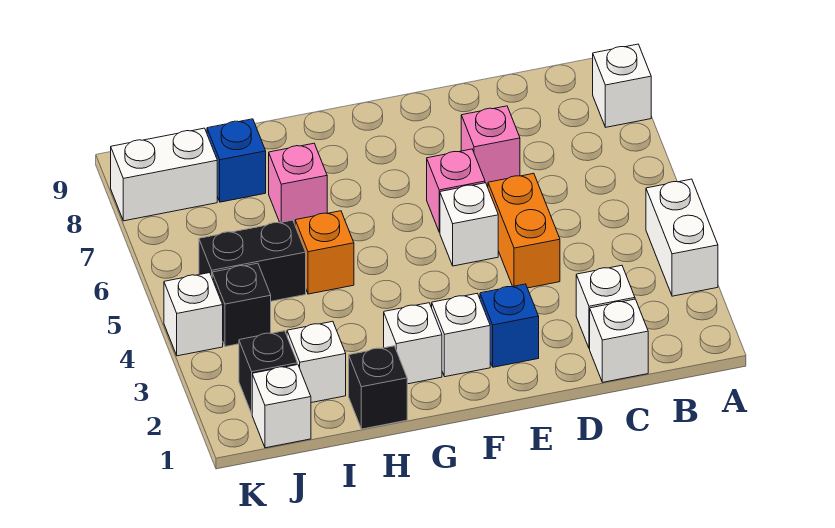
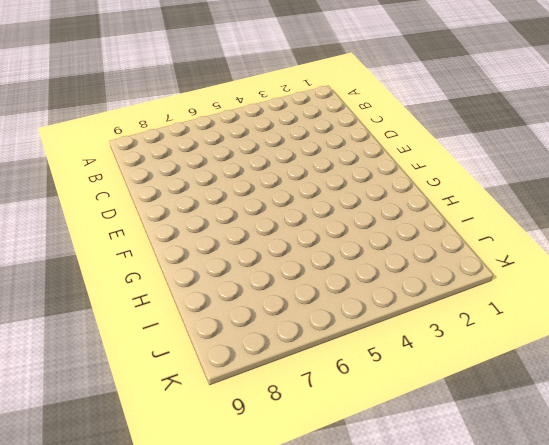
none -> white 1x2 brick [646,179,718,296]
none -> white 1x1 brick [593,44,651,127]
none -> white 1x1 brick [590,299,648,382]

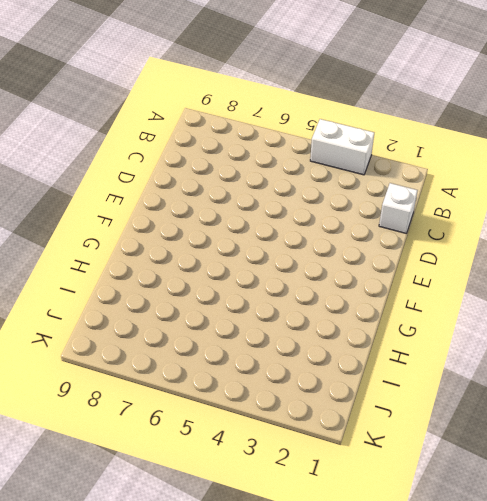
none -> white 1x1 brick [593,44,651,127]
none -> white 1x1 brick [576,265,635,349]
none -> orange 1x2 brick [488,173,560,288]

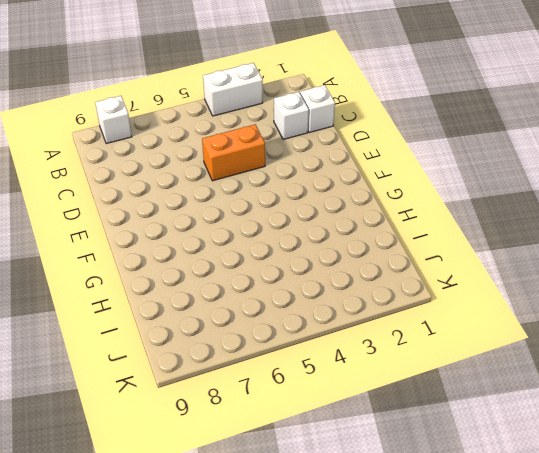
none -> pink 1x1 brick [461,106,520,187]
none -> blue 1x1 brick [480,284,539,367]
none -> white 1x1 brick [440,183,498,266]

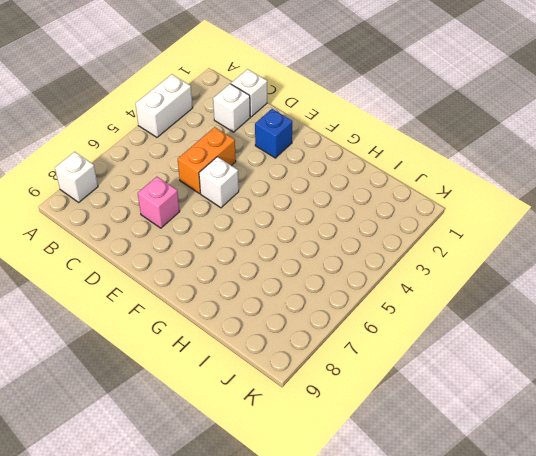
none -> pink 1x1 brick [427,149,485,232]
none -> white 1x1 brick [432,294,490,377]
none -> white 1x1 brick [384,303,442,384]

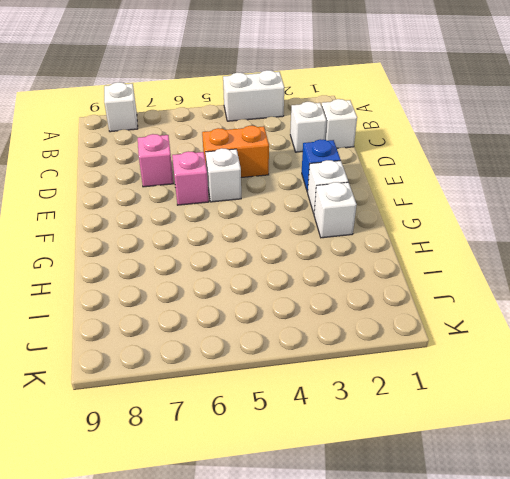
none -> black 1x1 brick [349,346,407,429]
none -> orange 1x1 brick [295,211,354,294]
none -> pink 1x1 brick [269,143,327,224]

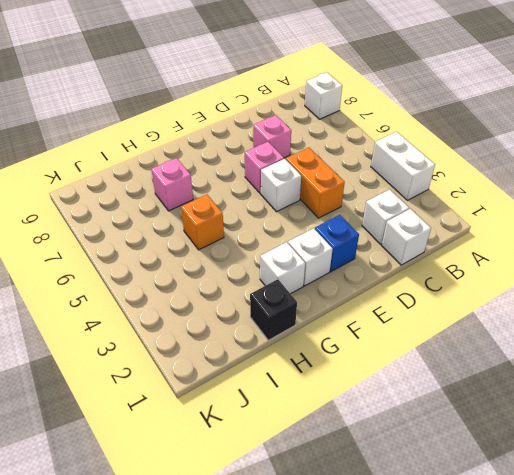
none -> white 1x1 brick [287,321,346,403]
none -> black 1x2 brick [199,220,306,301]
none -> blue 1x1 brick [207,119,266,202]

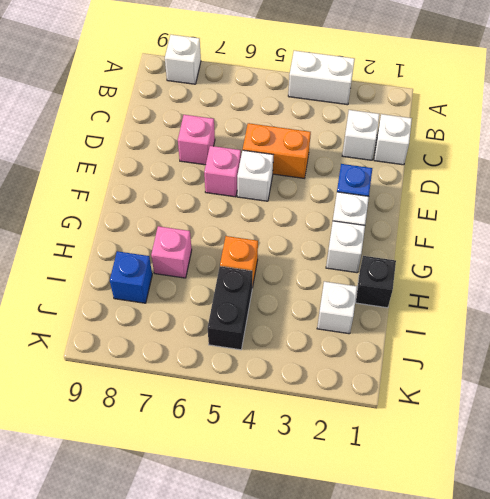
none -> white 1x1 brick [252,365,311,448]
none -> black 1x1 brick [239,331,297,414]
none -> black 1x1 brick [212,263,271,347]

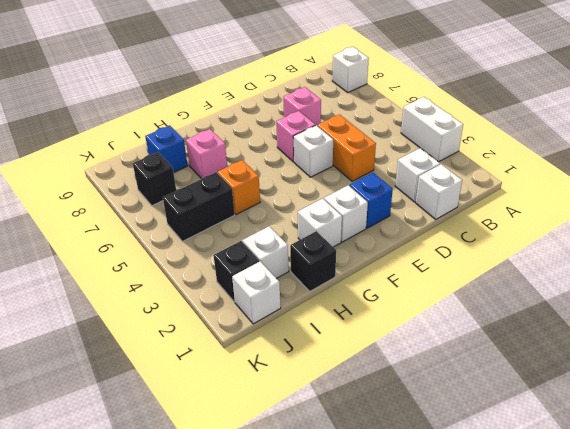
black 1x1 brick [133,152,176,206] -> black 1x1 brick moved to [212,263,271,347]
none -> white 1x2 brick [111,128,217,221]
none -> white 1x1 brick [164,273,223,356]

